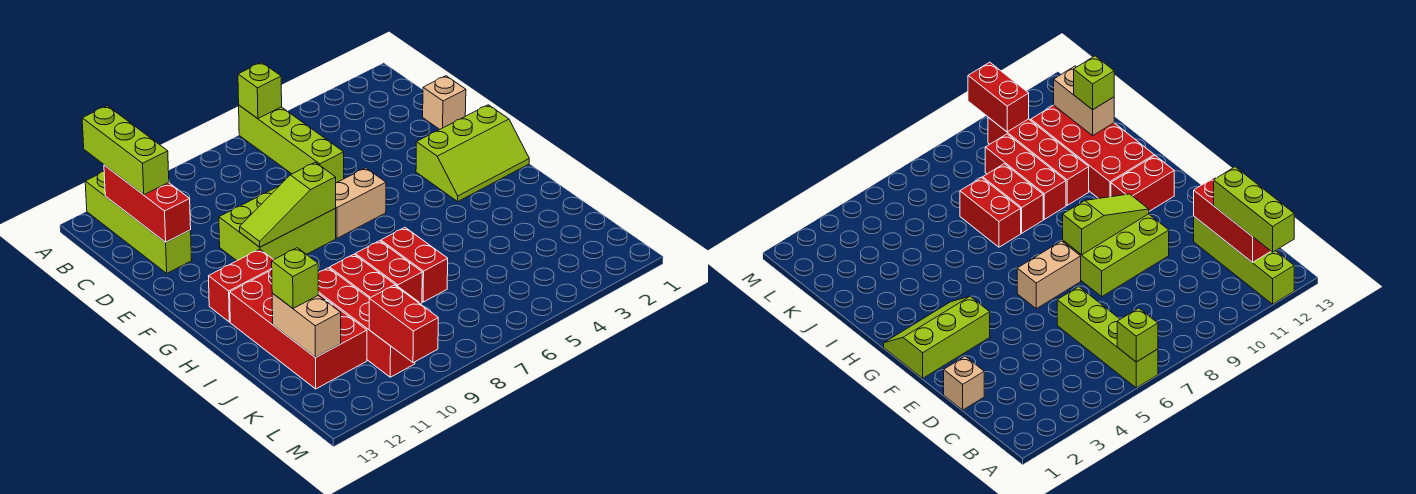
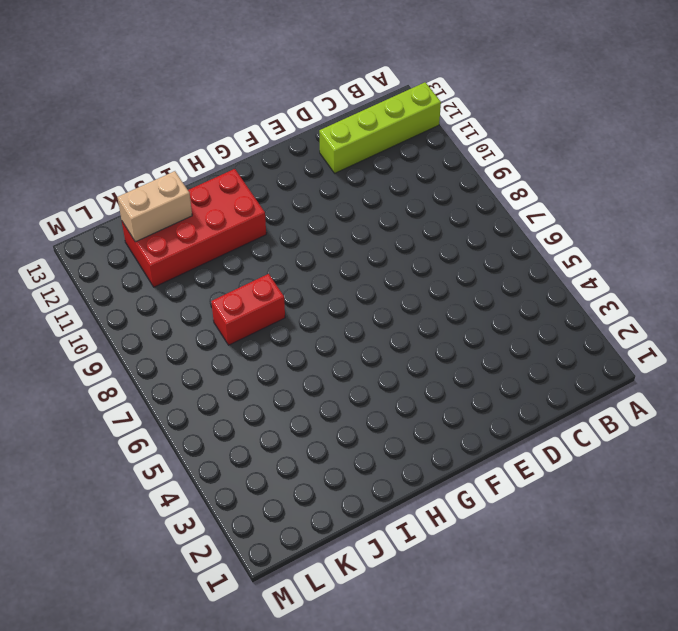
none -> lime 1x4 brick [239,105,344,183]
none -> tan 1x1 brick [423,76,466,130]
none -> lime 2x3 brick [219,186,336,261]

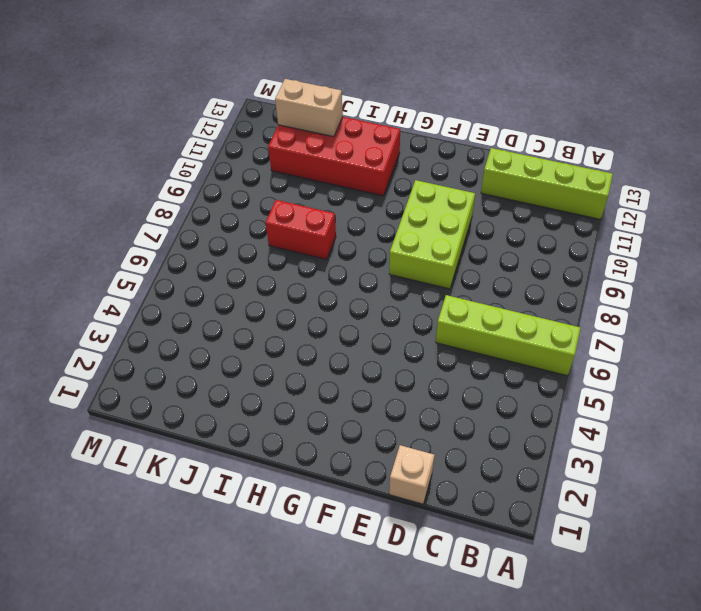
none -> lime 2x3 slope [416,105,529,201]
none -> tan 1x2 brick [335,168,386,238]
none -> red 1x2 brick [209,249,273,322]

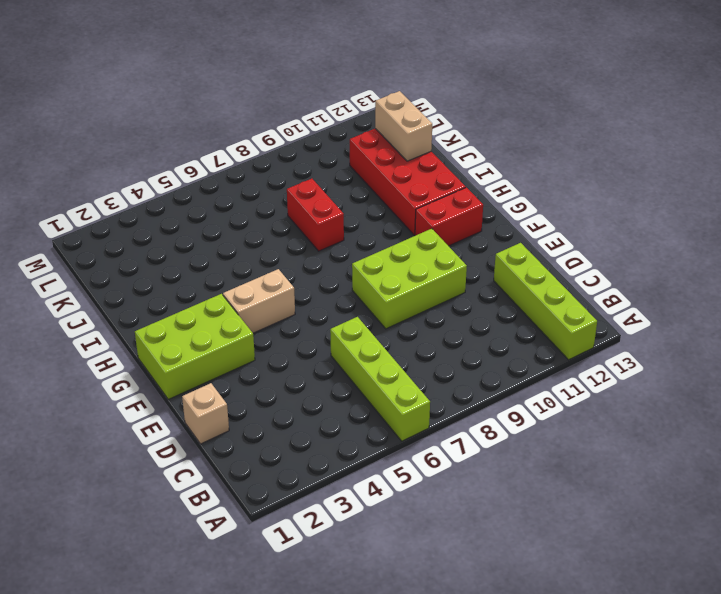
lime 2x3 brick [135,294,255,399] -> lime 2x3 slope [416,105,529,201]
tan 1x2 brick [223,269,295,333] -> tan 1x2 brick moved to [335,168,386,238]
none -> red 1x2 brick [381,228,448,302]
none -> red 1x3 brick [330,254,419,303]
none -> red 1x4 brick [318,268,415,377]

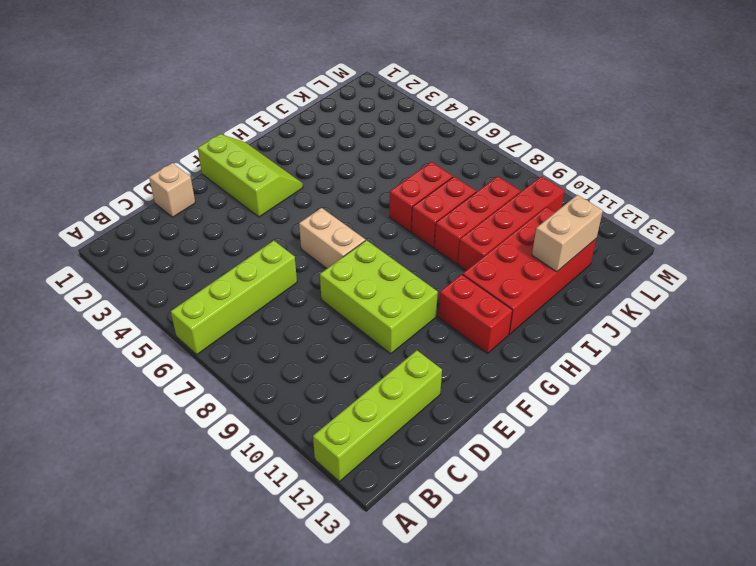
none -> lime 1x1 brick [238,62,282,119]
none -> red 1x3 brick [104,165,191,242]
none -> lime 1x3 slope [240,162,336,247]

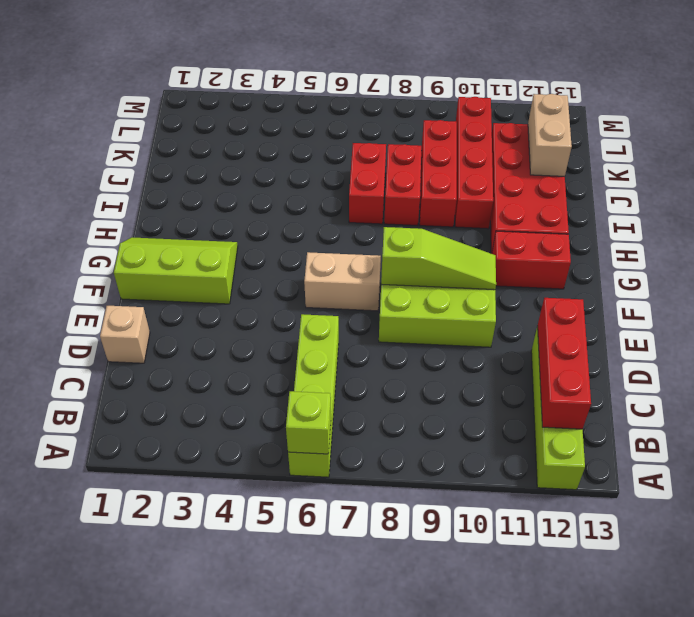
none -> red 1x2 brick [369,285,438,363]
none -> lime 1x3 brick [82,106,169,195]
none -> lime 1x1 brick [272,248,318,308]

